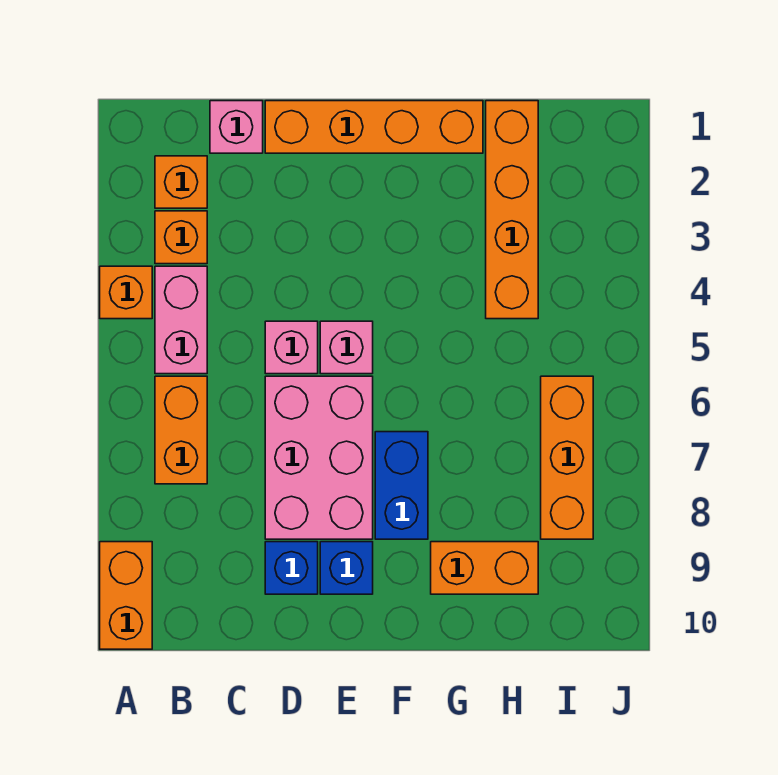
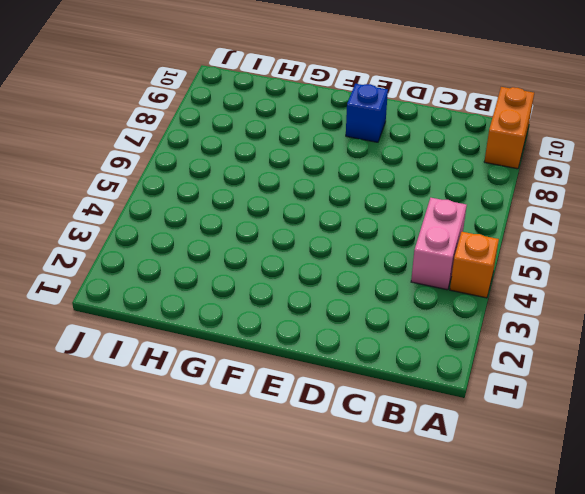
none -> orange 1x1 brick [155,156,207,208]
none -> orange 1x1 brick [155,211,207,264]
none -> orange 1x2 brick [155,376,207,484]

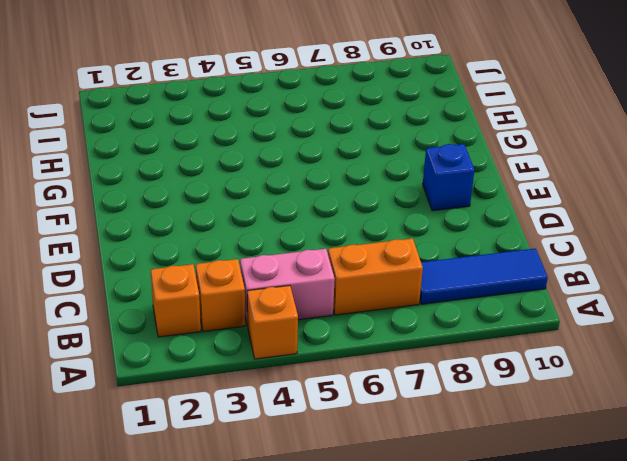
blue 1x3 tile [420,248,548,304] -> none
none -> orange 1x2 brick [100,542,152,649]
none -> pink 1x1 brick [210,101,263,153]
none -> orange 1x4 brick [265,101,483,153]

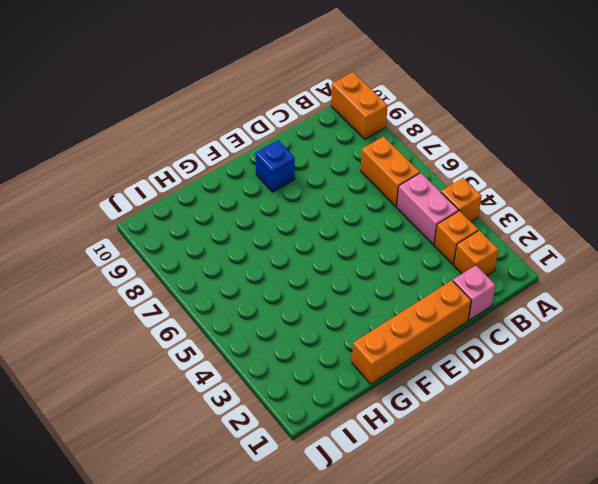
none -> pink 1x1 brick [265,321,318,374]
none -> pink 2x3 brick [265,376,373,539]
none -> blue 1x1 brick [265,542,318,594]

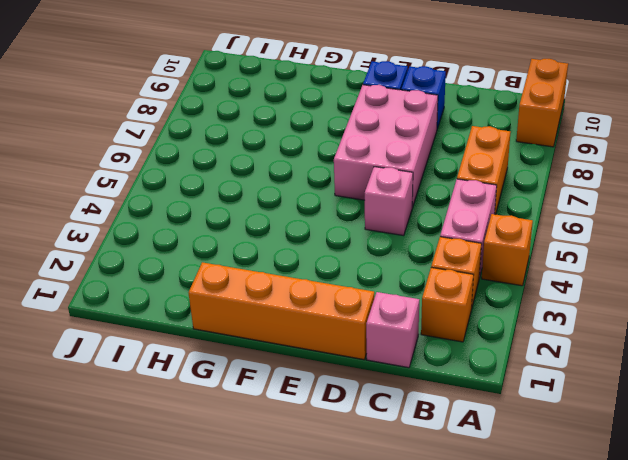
none -> pink 1x1 brick [320,321,373,374]
none -> blue 1x2 brick [375,432,428,539]
none -> orange 1x2 brick [431,542,538,594]

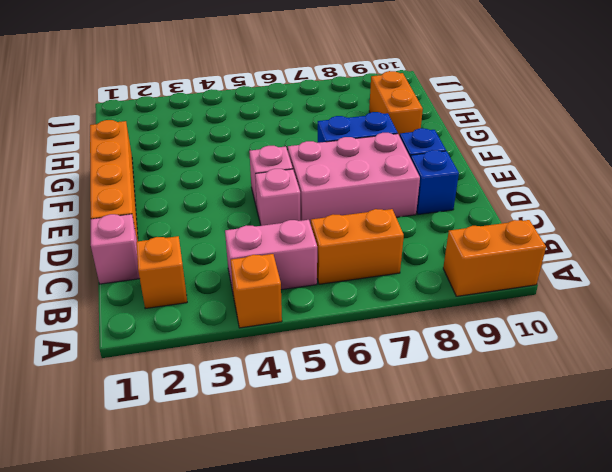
none -> orange 1x1 brick [155,211,207,264]
none -> orange 1x4 brick [486,101,538,319]
none -> orange 1x3 brick [541,376,593,539]

